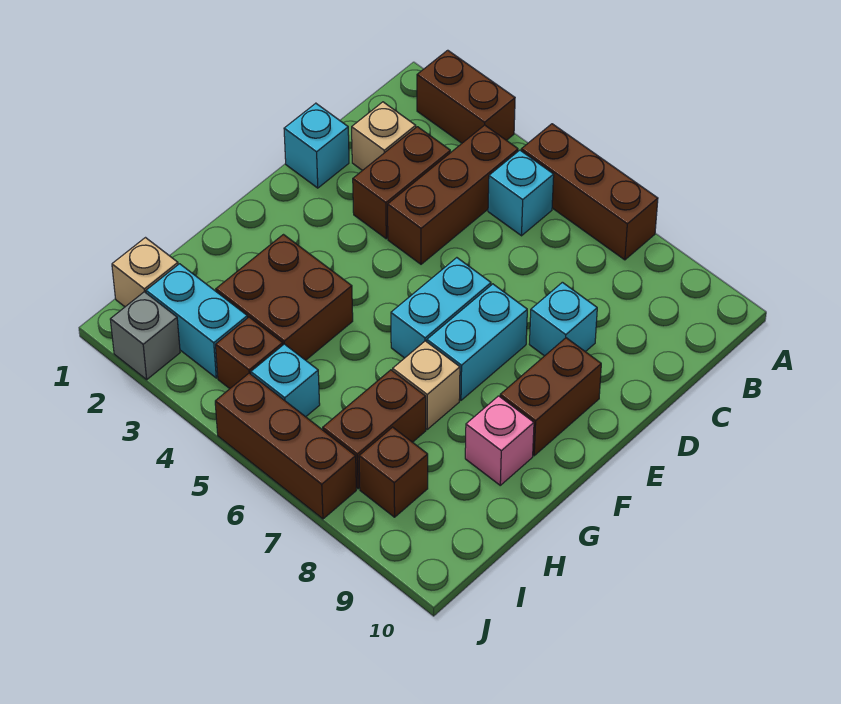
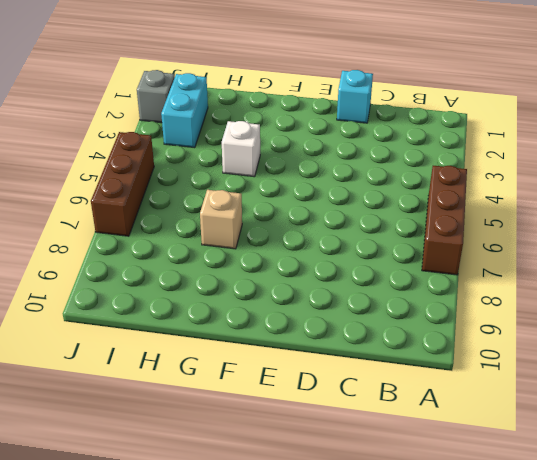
white 1x1 brick [222,121,260,177] -> brown 2x2 brick [216,235,353,360]
none -> brown 1x2 brick [417,50,515,143]
none -> brown 1x3 brick [388,125,518,264]
none -> cyan 1x1 brick [488,150,554,236]

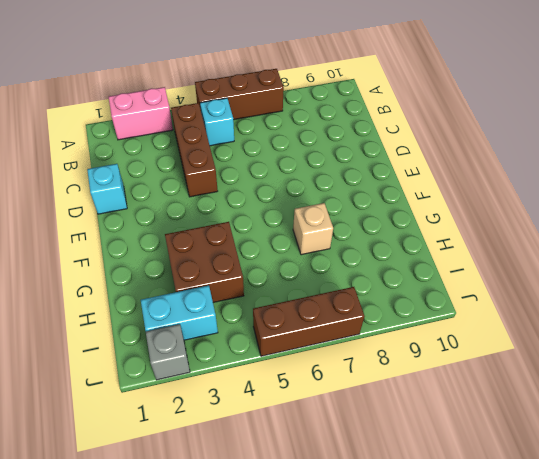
pink 1x2 brick [109,87,173,140] -> brown 1x2 brick [417,50,515,143]
none -> tan 1x1 brick [352,102,416,171]
none -> brown 1x2 brick [353,127,450,239]
none -> cyan 1x1 brick [529,282,597,356]

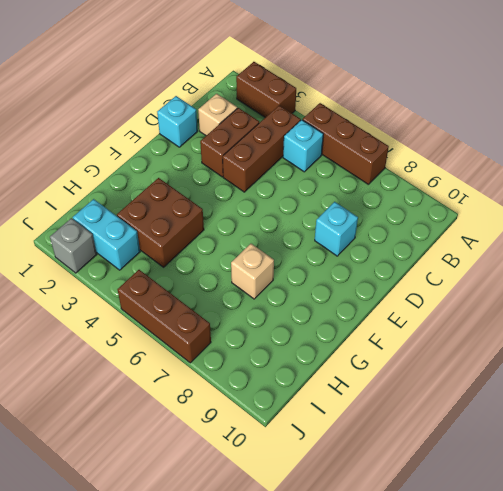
none -> cyan 1x2 brick [391,258,491,358]
none -> cyan 1x2 brick [427,284,527,400]
none -> brown 1x2 brick [500,338,601,456]

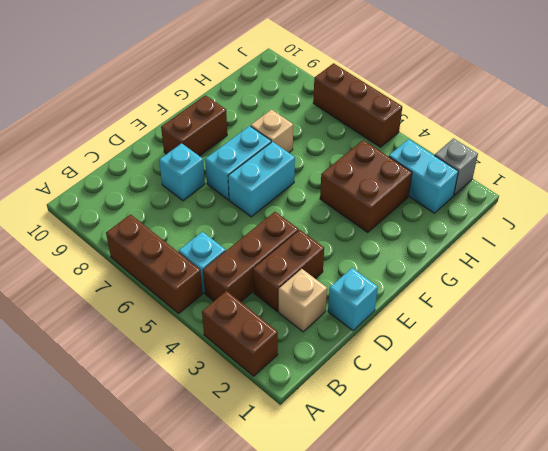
none -> pink 1x1 brick [465,396,534,485]
none -> brown 1x2 brick [323,370,426,489]
none -> tan 1x1 brick [112,238,178,307]

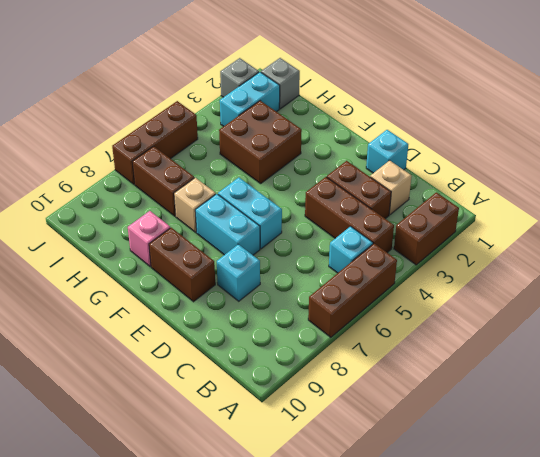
grey 1x1 brick [261,58,300,109] -> tan 1x1 brick [112,238,178,307]
none -> brown 1x1 brick [216,317,283,389]
none -> cyan 1x1 brick [251,344,320,417]
none -> brown 1x1 brick [359,427,428,517]

